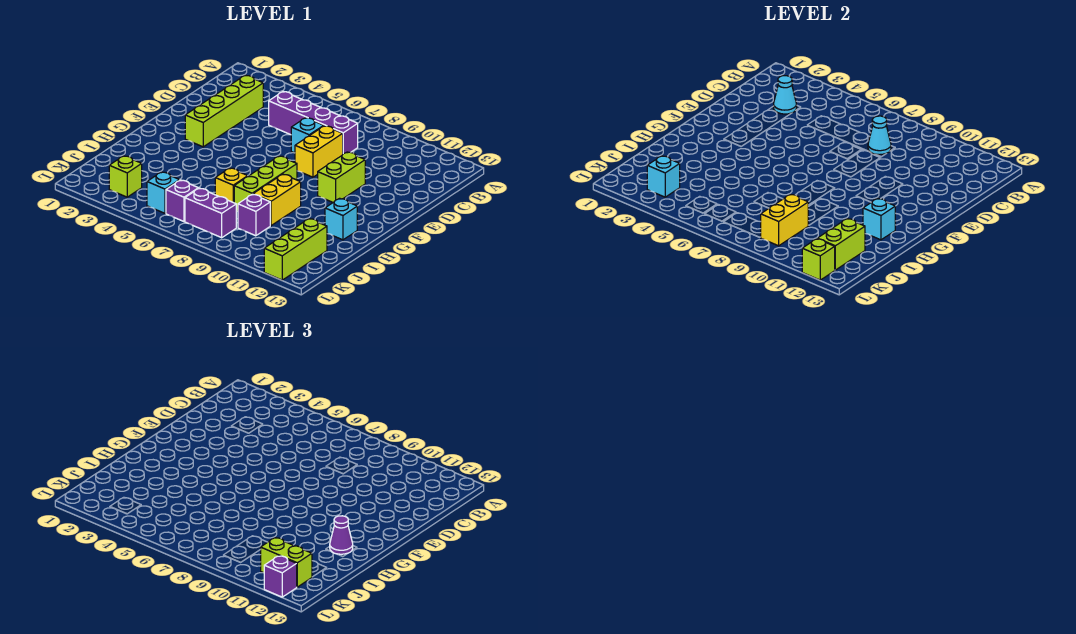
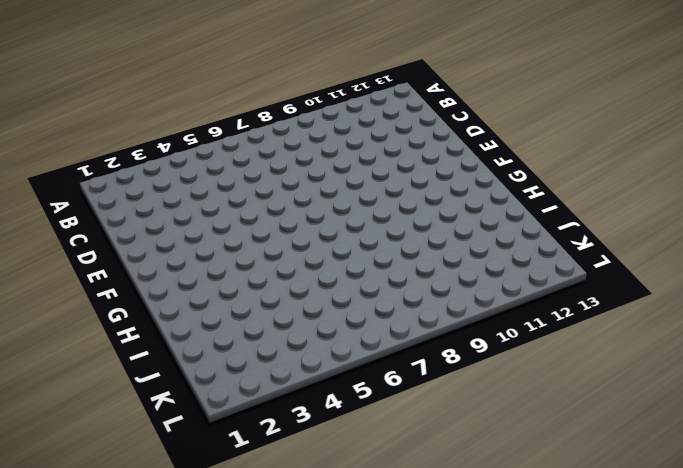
none -> lime 1x4 brick [185,75,263,147]
none -> purple 1x4 brick [269,91,358,154]
none -> cyan 1x1 brick [291,118,323,153]

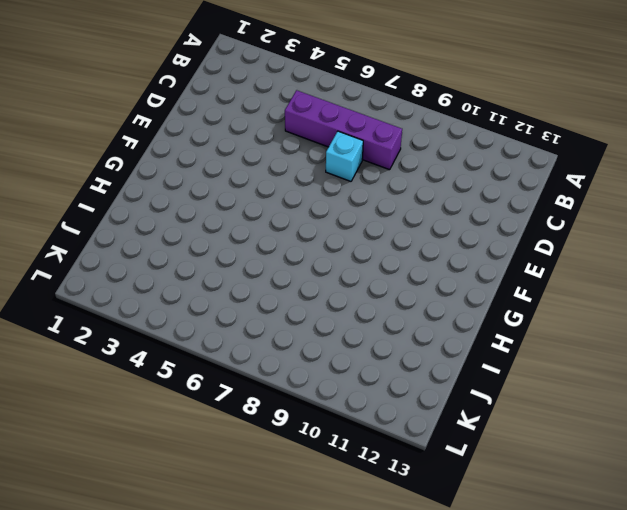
none -> lime 1x4 brick [185,75,263,147]
none -> yellow 1x2 brick [295,126,343,177]
none -> lime 1x2 brick [318,152,365,202]

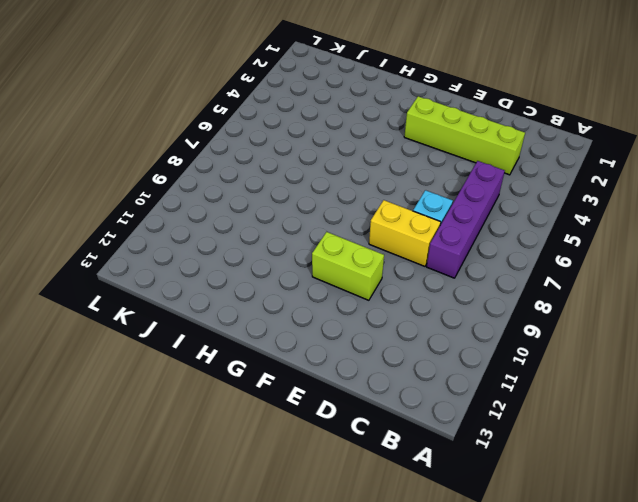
none -> lime 1x3 brick [234,156,297,211]
none -> yellow 1x2 brick [253,174,301,226]
none -> cyan 1x1 brick [325,198,357,240]

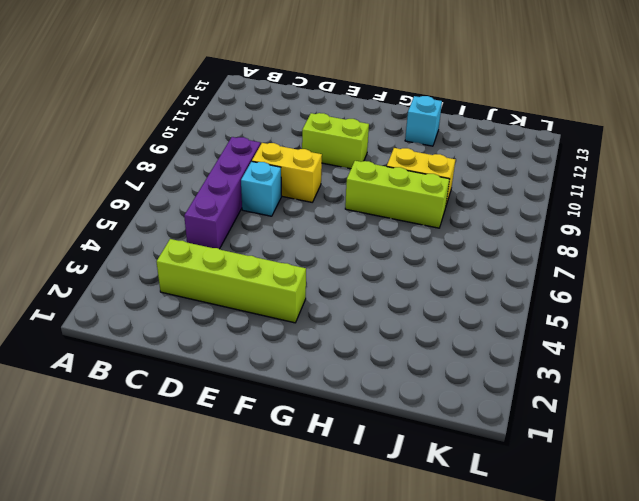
none -> yellow 1x1 brick [215,168,248,203]
none -> purple 1x1 brick [238,194,270,236]
none -> lime 1x3 brick [264,219,327,280]

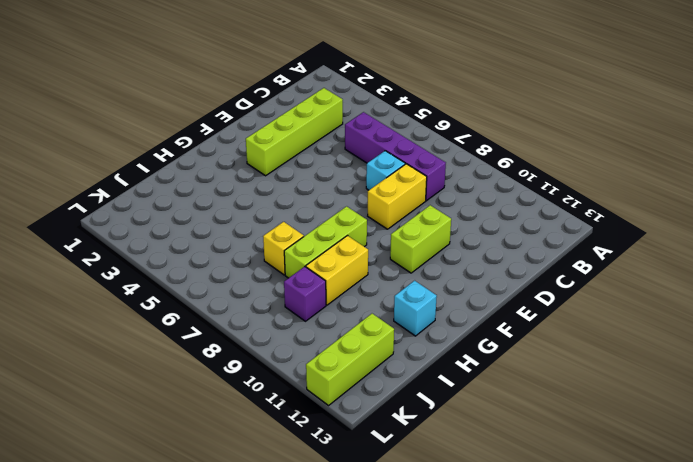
none -> lime 1x1 brick [109,156,142,197]
none -> cyan 1x1 brick [147,172,180,213]
none -> purple 1x1 brick [166,180,198,221]

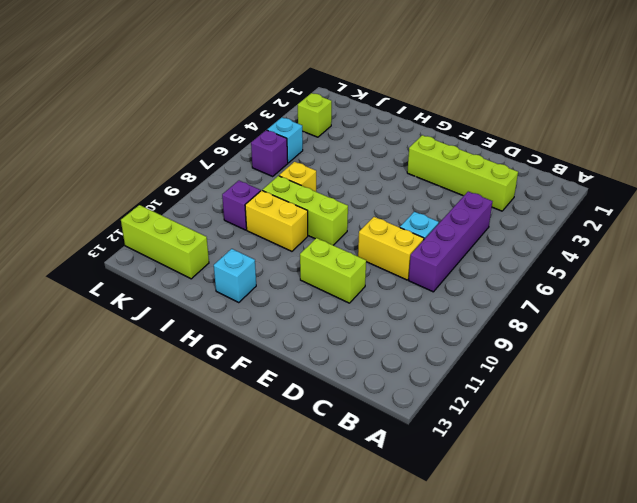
none -> purple 1x2 brick [185,188,236,238]
none -> cyan 1x1 cone [774,76,797,114]
none -> cyan 1x1 cone [868,116,891,155]

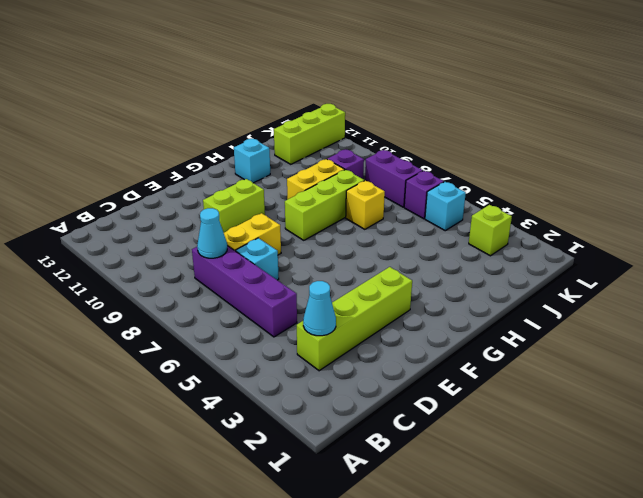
none -> cyan 1x1 brick [863,198,895,240]
none -> yellow 1x2 brick [761,194,808,246]
none -> lime 1x2 brick [817,219,865,270]

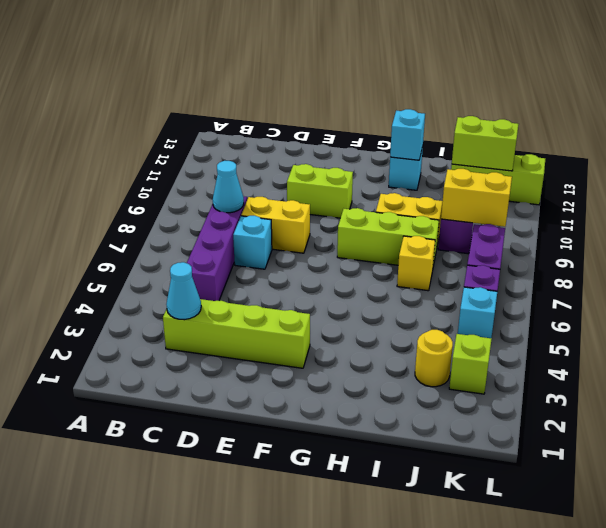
yellow 1x1 round brick [415,330,453,387] -> none
none -> cyan 1x1 brick [647,156,680,197]
none -> lime 1x1 brick [802,239,835,280]
none -> purple 1x1 cone [330,516,353,554]

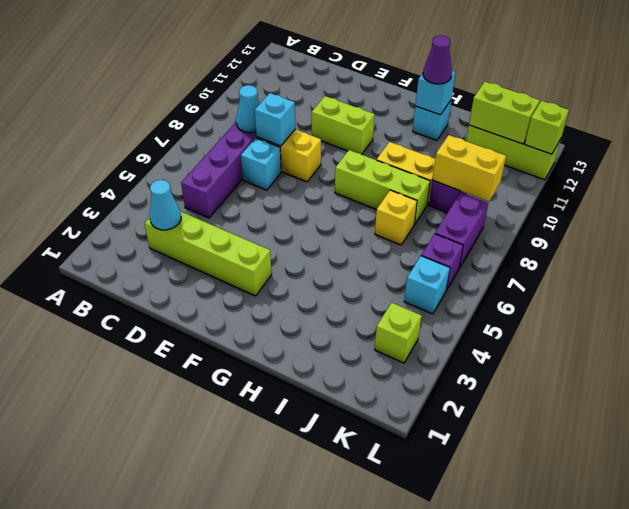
cyan 1x1 brick [255,93,295,146] -> cyan 1x1 brick moved to [647,156,680,197]
none -> lime 1x2 brick [260,538,312,587]
none -> purple 1x1 brick [264,556,297,597]

